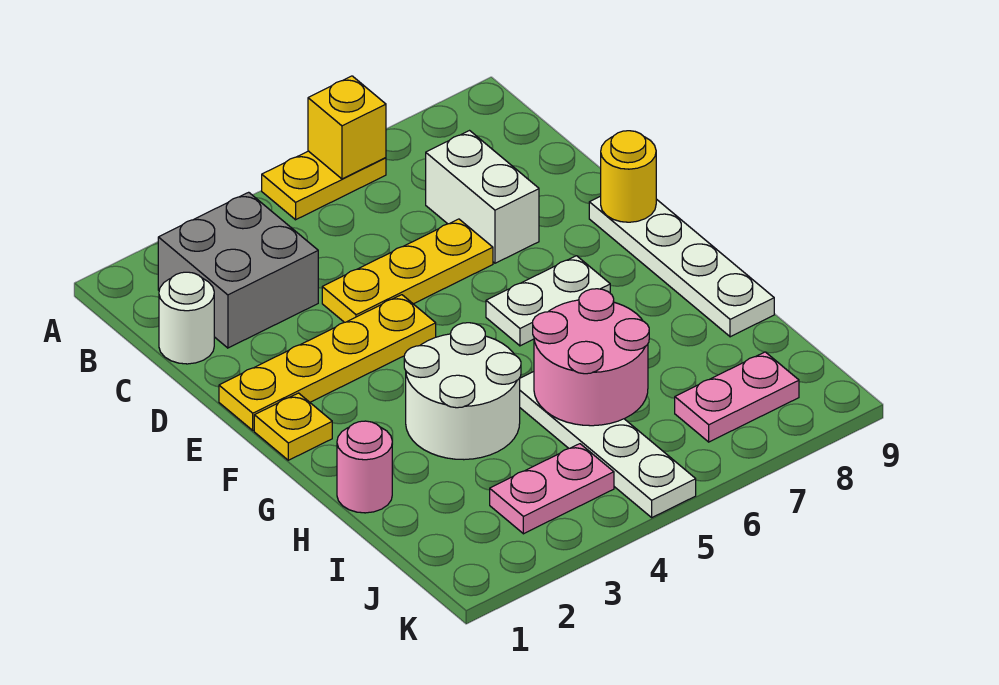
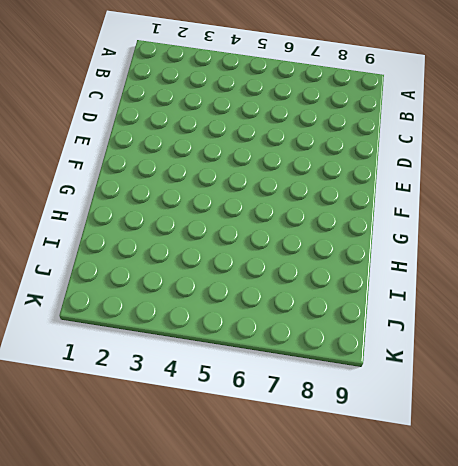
none -> yellow 1x2 plate [262,151,386,220]
none -> grey 2x2 brick [158,192,318,348]
none -> white 1x1 round brick [159,272,214,364]

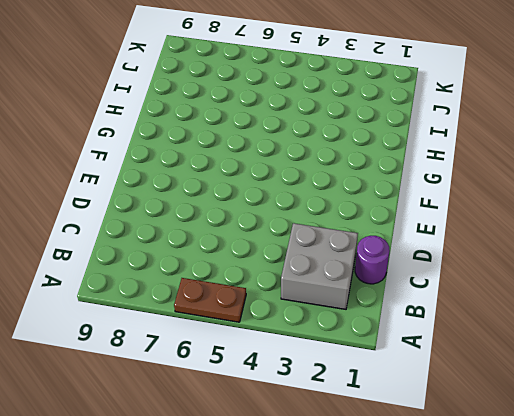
brown 1x2 plate [174,278,246,322] -> yellow 1x2 plate [262,151,386,220]
purple 1x1 round brick [355,236,390,284] -> white 1x1 round brick [159,272,214,364]
none -> white 1x2 brick [426,131,539,263]
none -> yellow 1x3 plate [322,219,493,322]
none -> yellow 1x4 plate [219,295,436,430]

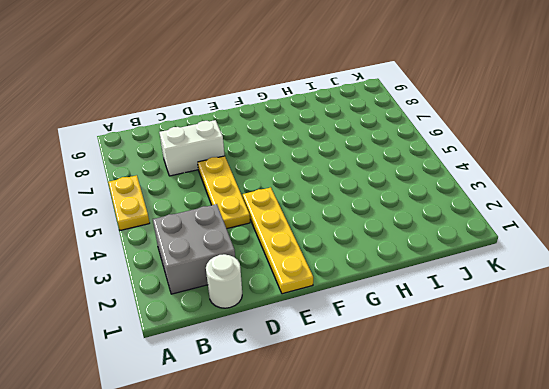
none -> white 1x4 plate [589,196,774,337]
none -> yellow 1x1 plate [254,393,332,460]
none -> white 1x2 plate [486,256,610,346]

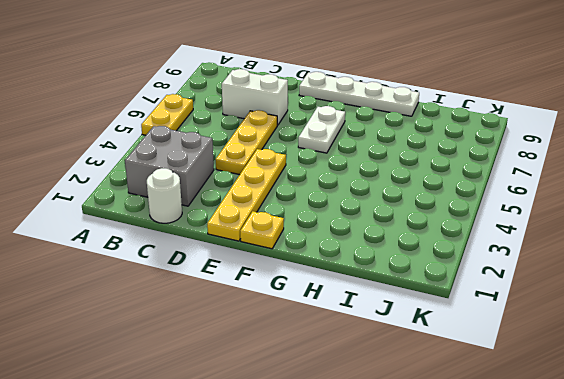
none -> white 2x2 round brick [404,323,521,460]
none -> pink 1x1 round brick [337,421,392,513]
none -> white 1x4 plate [520,372,696,517]

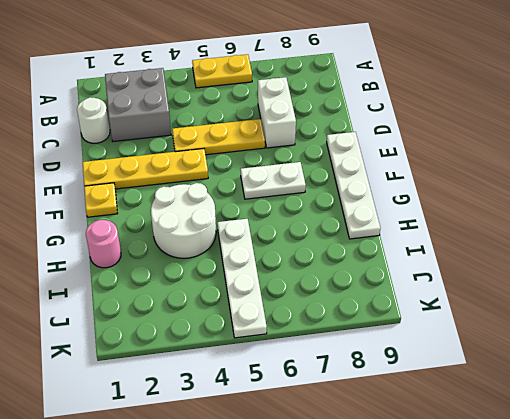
none -> pink 1x2 plate [490,444,614,534]
none -> pink 1x2 plate [675,352,799,442]
none -> yellow 1x1 brick [308,76,386,179]

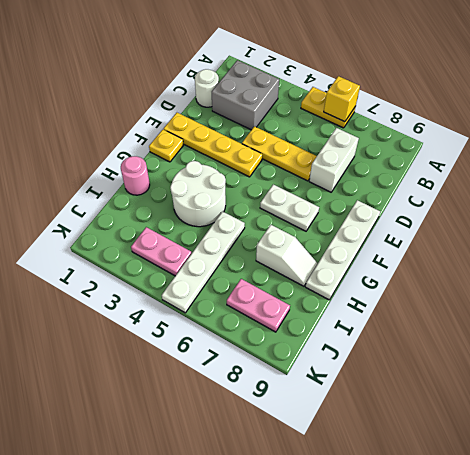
white 1x2 slope [256,225,317,286] -> none
none -> yellow 1x1 round brick [601,131,656,222]
none -> pink 2x2 round brick [533,289,649,426]

